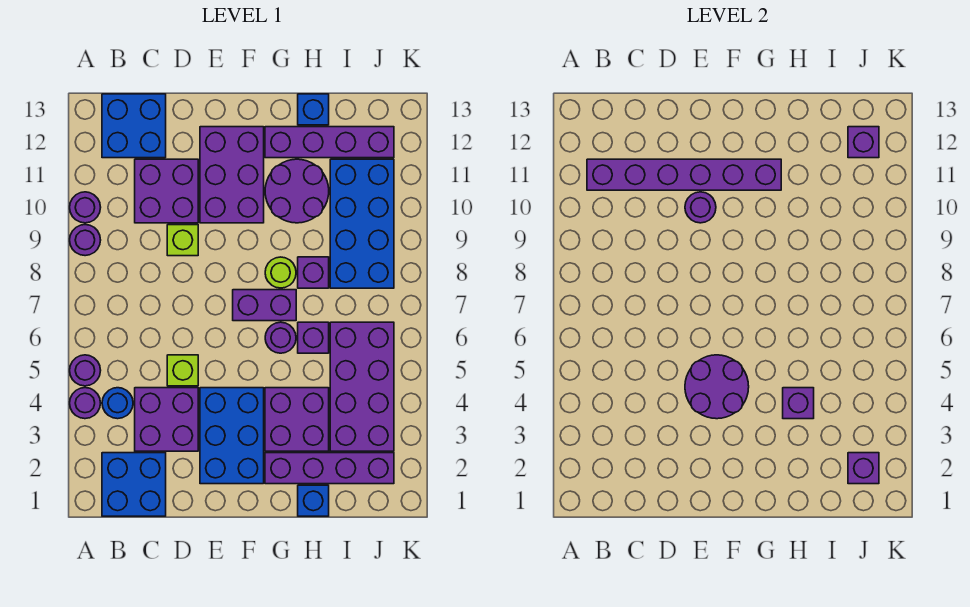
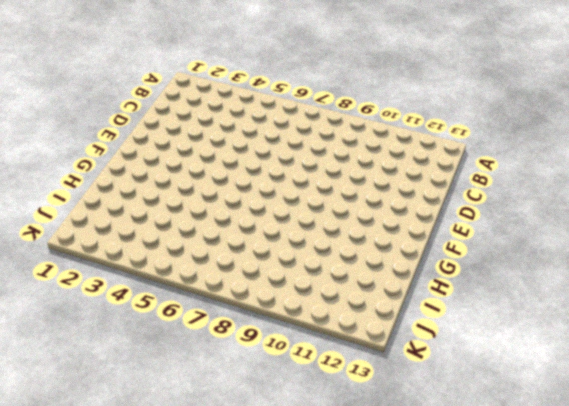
none -> purple 1x1 round brick [70,388,101,419]
none -> purple 1x1 round brick [70,355,101,386]
none -> purple 1x1 round brick [70,225,101,256]
none -> purple 1x1 round brick [70,192,101,223]

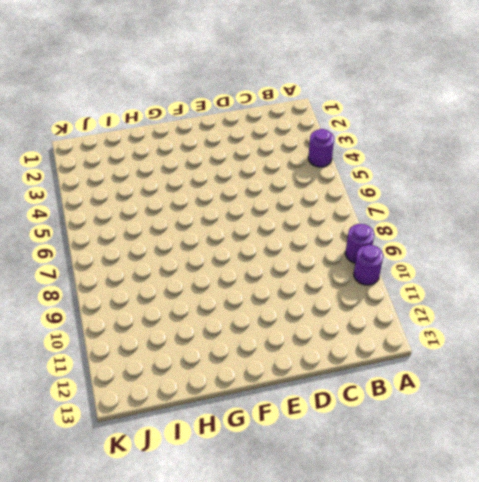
none -> purple 1x1 round brick [70,355,101,386]
none -> blue 2x2 brick [102,453,166,516]
none -> blue 1x1 round brick [102,388,133,419]
none -> blue 2x2 brick [102,94,166,158]

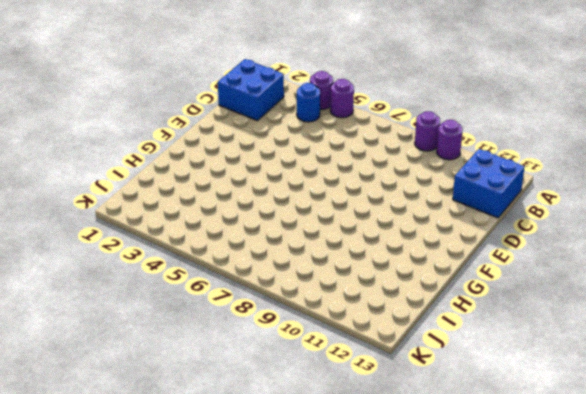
none -> purple 2x2 brick [135,388,198,451]
none -> purple 2x2 brick [135,159,198,223]
none -> lime 1x1 brick [167,355,198,386]
none -> lime 1x1 brick [167,225,198,256]

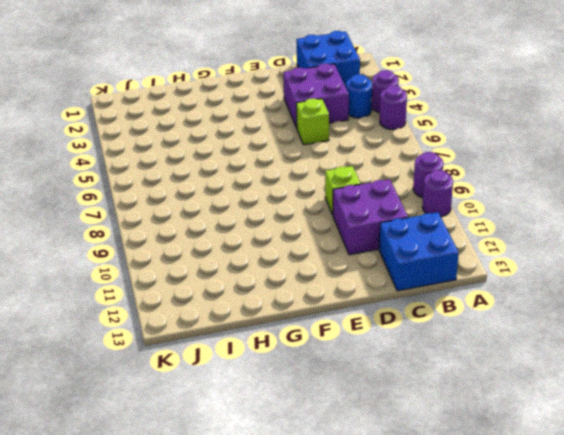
none -> blue 2x3 brick [200,388,264,484]
none -> purple 2x3 brick [200,127,264,223]
none -> purple 1x2 brick [233,290,296,321]
none -> purple 1x4 brick [265,453,394,484]

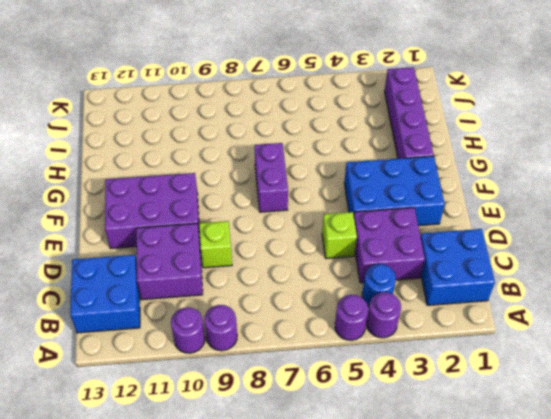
none -> purple 2x2 brick [265,388,329,451]
none -> purple 1x1 round brick [265,322,296,353]
none -> lime 1x1 round brick [265,257,296,288]
none -> purple 2x2 round brick [265,159,329,223]

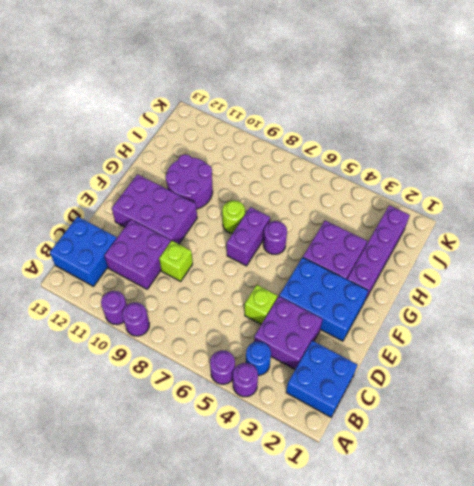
none -> purple 1x4 brick [265,127,394,158]
none -> blue 1x1 brick [298,485,329,516]
none -> purple 1x1 brick [298,322,329,353]
none -> purple 1x1 brick [298,257,329,288]

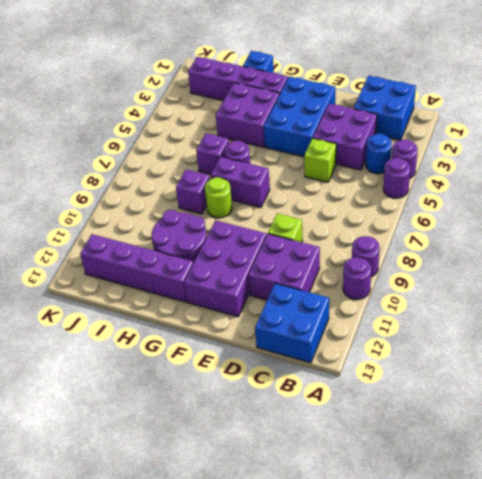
none -> blue 1x1 brick [298,94,329,125]
none -> purple 2x4 brick [330,322,394,451]
none -> blue 2x4 brick [330,159,394,288]
none -> purple 1x6 brick [587,159,781,190]

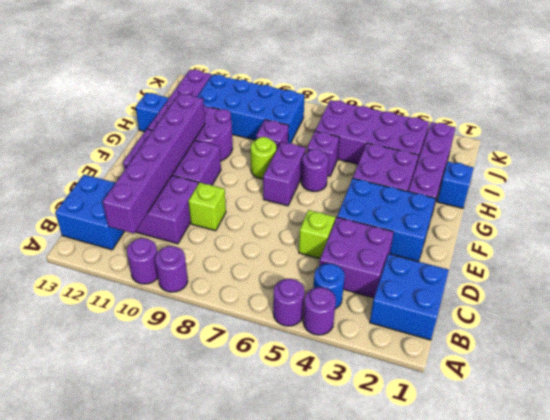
none -> purple 2x2 round brick [685,355,749,419]
none -> purple 1x1 round brick [685,192,716,223]
none -> purple 1x1 brick [783,388,814,419]
none -> purple 1x1 brick [848,453,879,484]

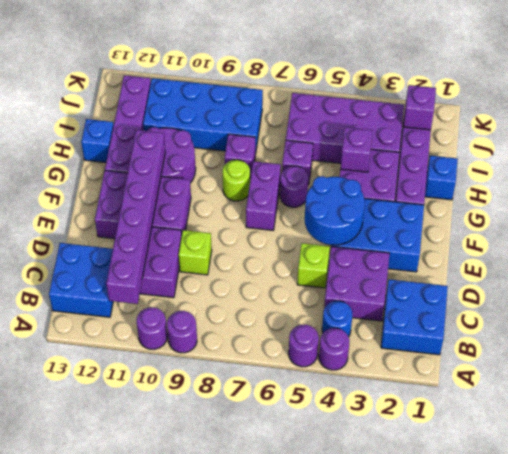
blue 2x2 round brick [305,176,365,245] -> purple 2x2 round brick [685,355,749,419]
none -> purple 1x1 round brick [685,192,716,223]
none -> purple 1x1 brick [848,127,879,158]

